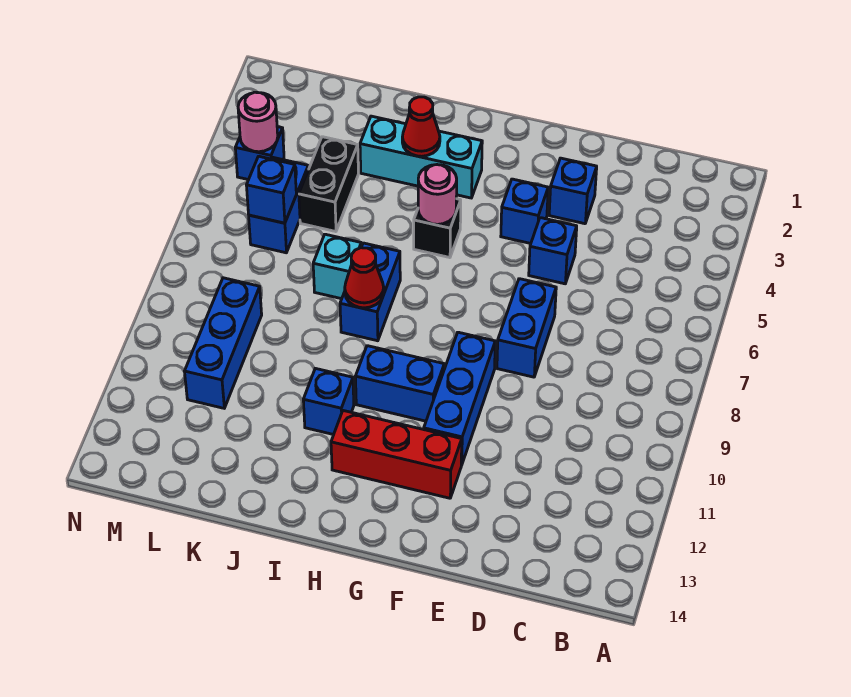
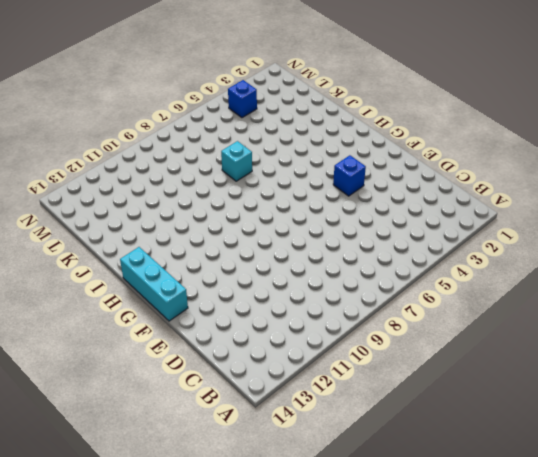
cyan 1x3 brick [120,247,188,321] -> cyan 1x3 brick moved to [360,116,482,198]
none -> blue 1x1 brick [549,158,597,224]
none -> blue 1x1 brick [529,218,577,284]
none -> blue 1x2 brick [497,279,556,377]

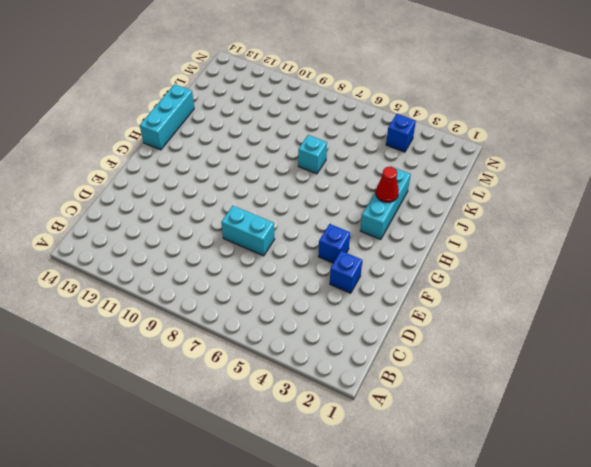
cyan 1x2 brick [221,206,275,256] -> blue 1x2 brick [497,279,556,377]
cyan 1x3 brick [140,84,194,150] -> none
none -> blue 1x1 brick [529,218,577,284]
none -> blue 1x3 brick [424,332,495,465]
none -> red 1x3 brick [331,411,462,498]

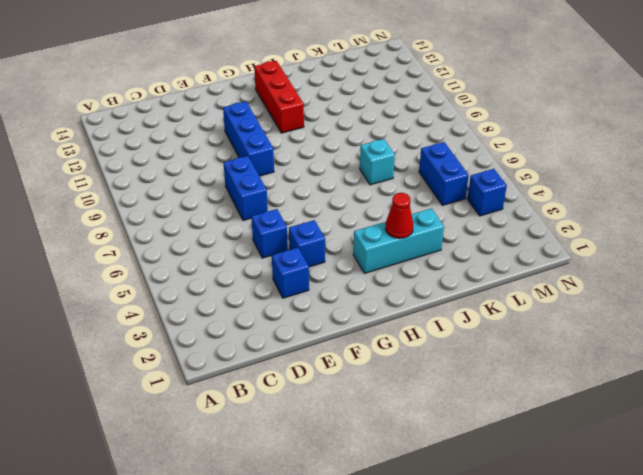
red 1x3 brick [254,61,304,133] -> red 1x3 brick turned to [331,411,462,498]
none -> blue 1x2 brick [355,346,444,421]
none -> black 1x1 brick [414,199,461,258]
none -> blue 1x2 brick [340,243,400,341]

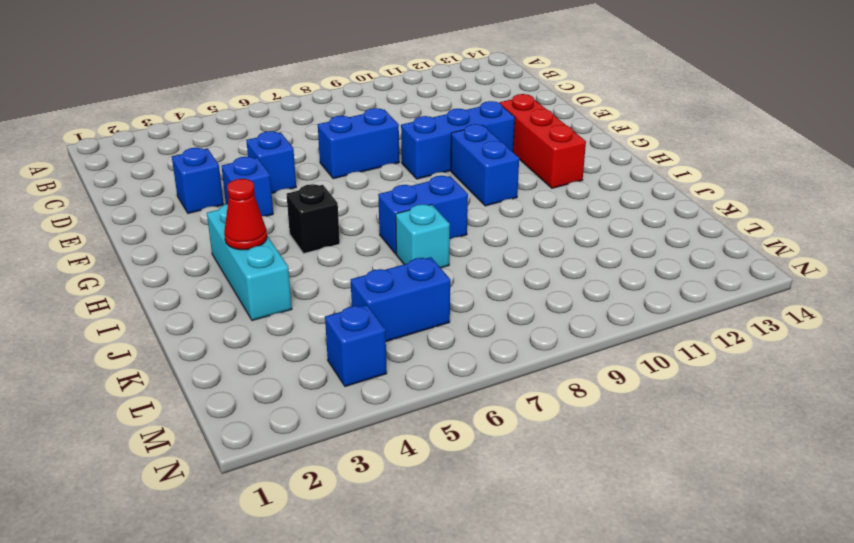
none -> blue 1x1 brick [303,368,354,435]
none -> black 1x2 brick [299,137,358,232]
none -> blue 1x3 brick [185,278,262,408]

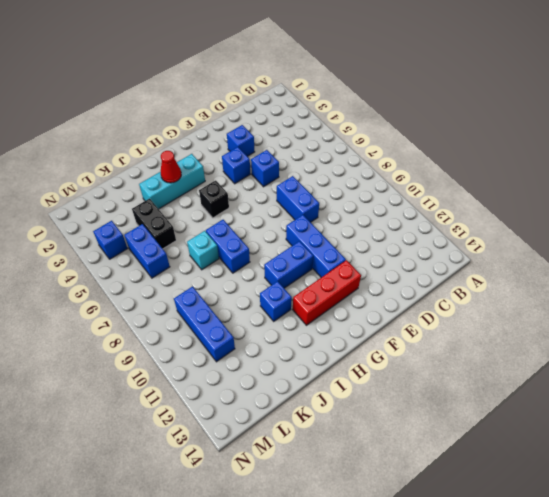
none -> pink 1x1 round brick [418,165,457,224]
none -> red 1x1 cone [345,248,384,308]
none -> blue 1x1 brick [246,156,296,223]

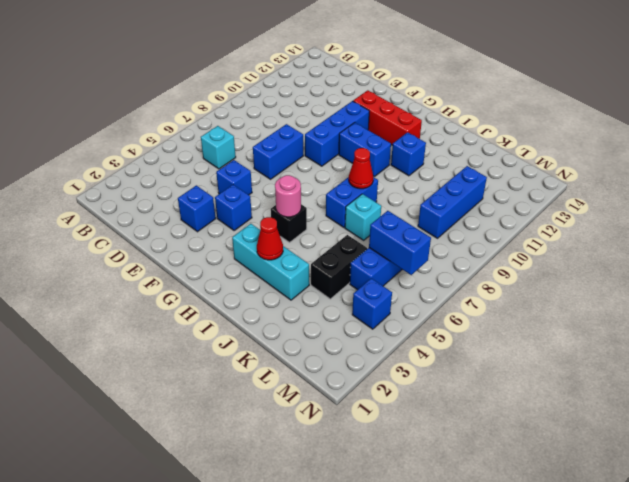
cyan 1x1 brick [201,126,236,169] -> none
blue 1x2 brick [369,211,431,275] -> blue 1x1 brick [246,156,296,223]
none -> pink 1x1 round brick [238,92,278,152]

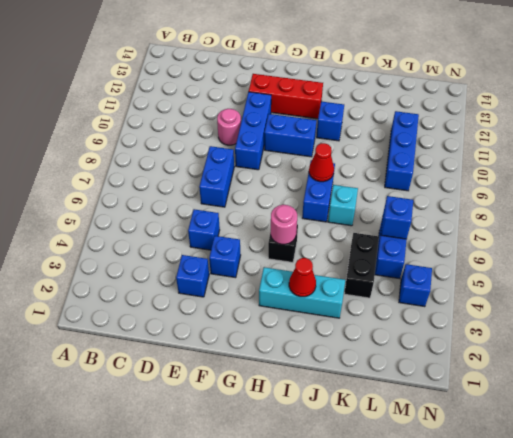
pink 1x1 round brick [217,109,241,145] -> pink 1x1 round brick moved to [238,92,278,152]

